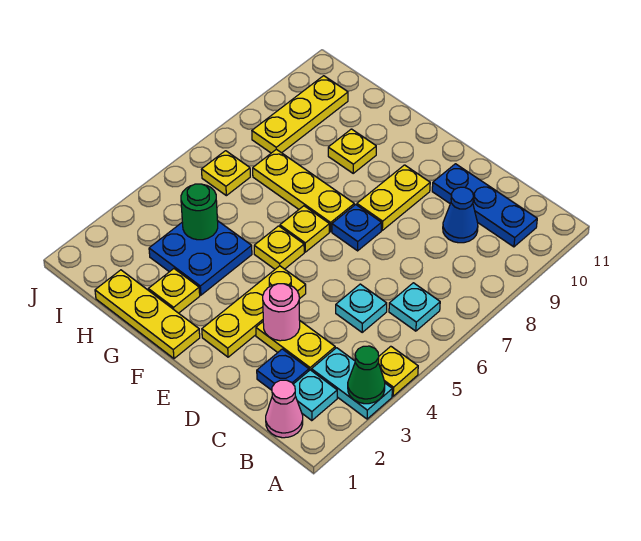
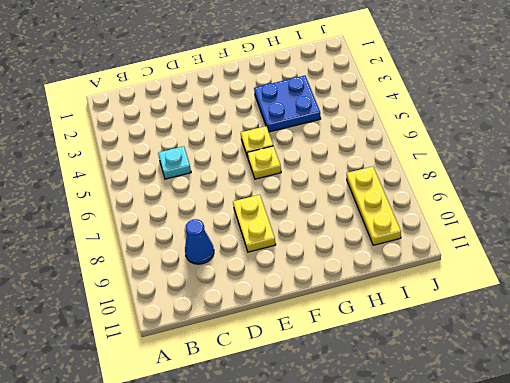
none -> cyan 1x2 plate [312,348,392,419]
none -> yellow 1x1 plate [378,346,418,396]
none -> pink 1x1 cone [266,380,303,438]

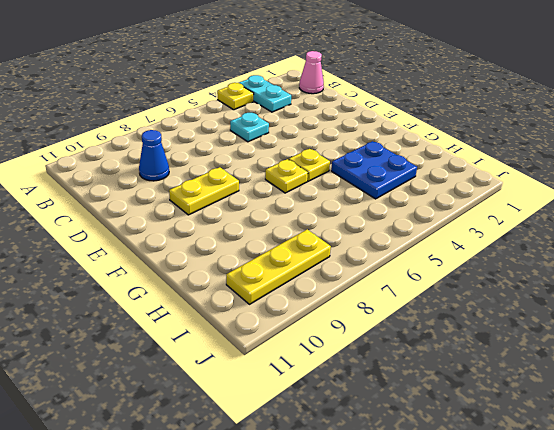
none -> cyan 1x1 plate [293,370,337,421]
none -> cyan 1x1 plate [389,283,440,331]
none -> blue 1x3 plate [432,164,537,247]

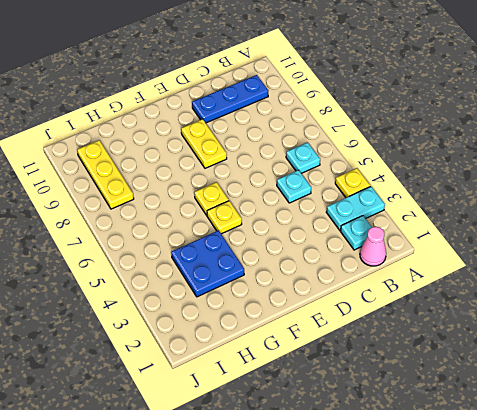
none -> blue 1x1 plate [257,349,309,390]
none -> yellow 1x2 plate [256,321,335,371]
none -> blue 1x1 cone [443,187,478,243]

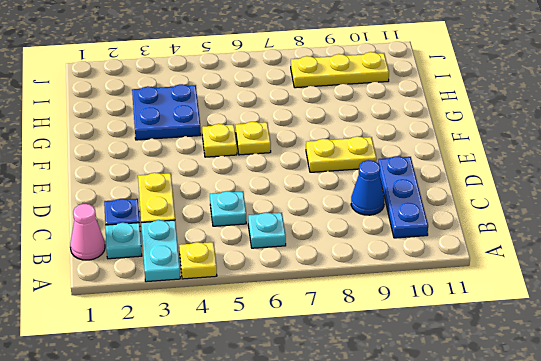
none -> yellow 1x3 plate [202,266,306,357]
none -> blue 1x1 plate [332,204,381,251]
none -> yellow 1x3 plate [95,270,200,359]

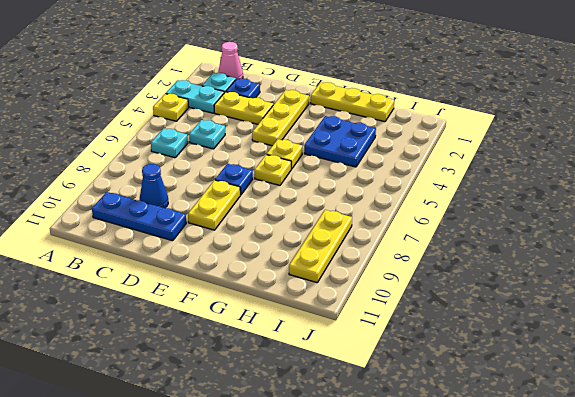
none -> yellow 1x3 plate [253,149,354,232]
none -> yellow 1x1 plate [148,269,200,313]
none -> yellow 1x1 plate [328,129,376,173]

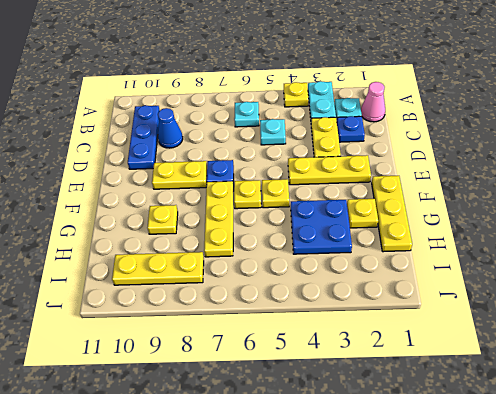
none -> yellow 1x1 plate [201,151,250,196]
none -> green 1x1 cone [348,346,385,404]
none -> pink 1x1 round brick [263,284,300,341]

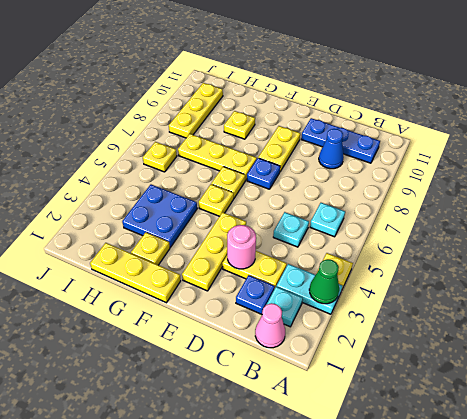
none -> green 1x1 round brick [181,184,218,240]

